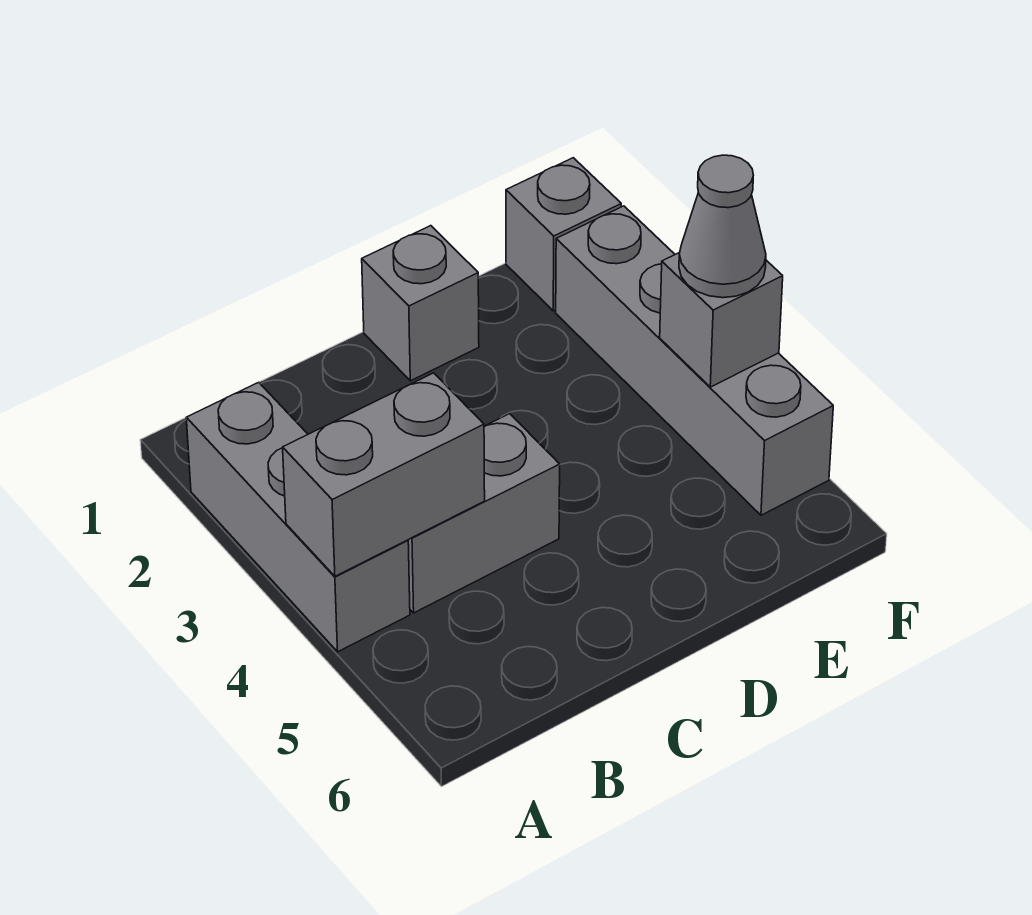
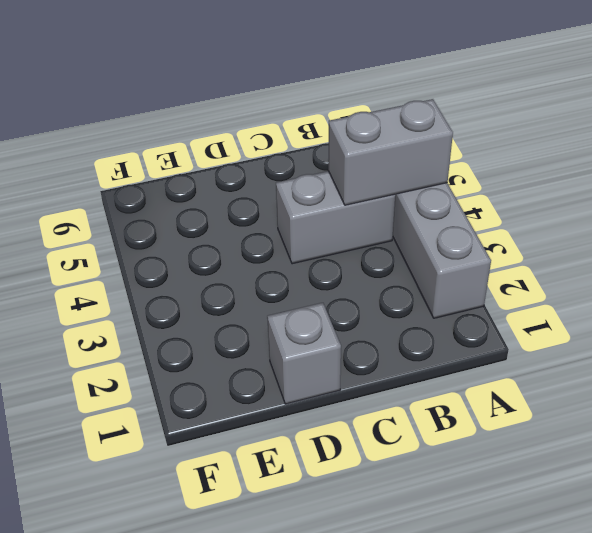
none -> grey 1x1 brick [506,158,621,311]
none -> grey 1x4 brick [556,206,833,515]

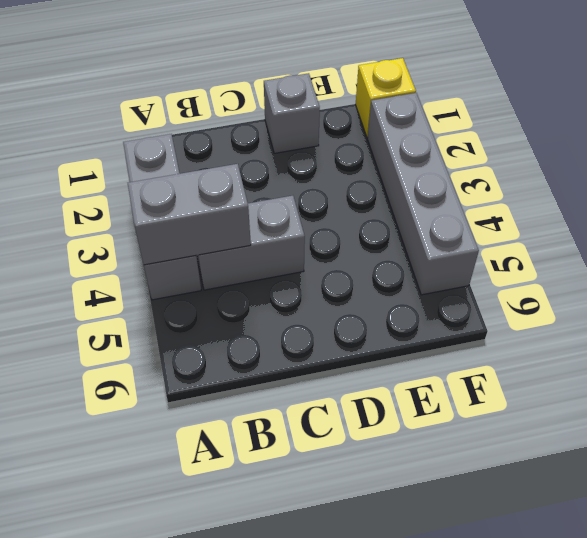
yellow 1x1 brick [356,58,416,137] -> grey 1x1 brick [506,158,621,311]
none -> grey 1x1 brick [660,252,783,387]
none -> grey 1x1 cone [679,155,766,298]

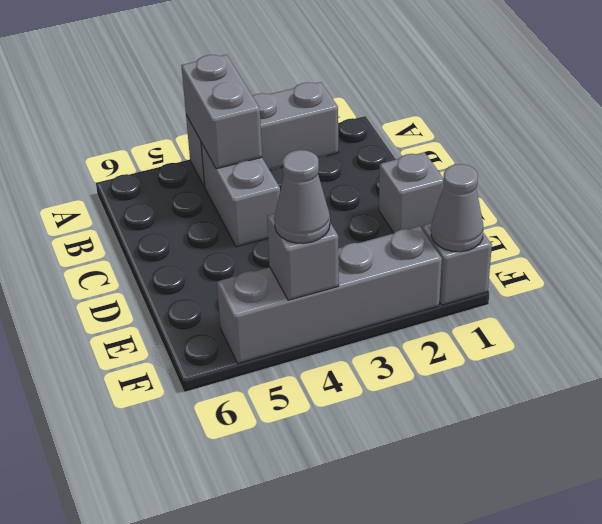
grey 1x1 cone [431,164,483,252] -> none

